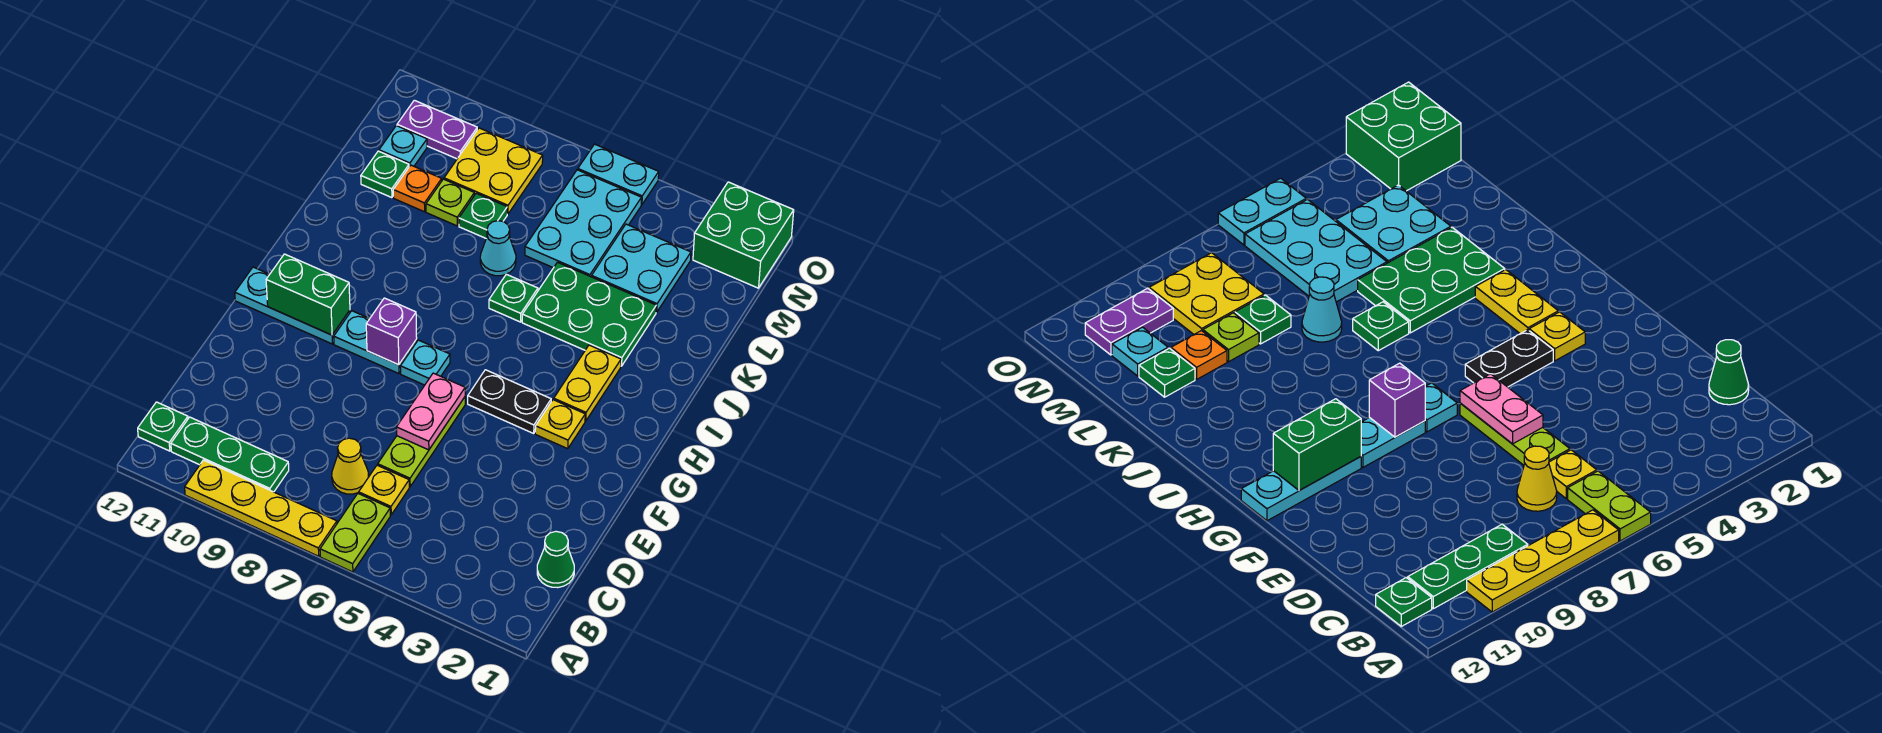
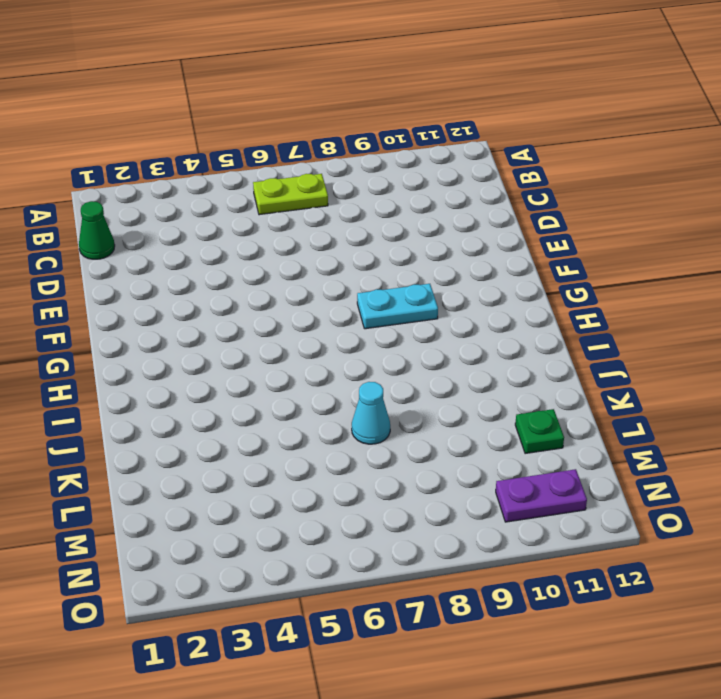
lime 1x2 plate [253,174,328,215] -> lime 1x2 plate turned to [320,493,390,572]
none -> yellow 1x4 plate [185,460,337,556]
none -> green 1x3 plate [171,417,289,492]
none -> green 1x1 plate [138,402,188,451]
none -> yellow 1x1 plate [359,465,409,515]

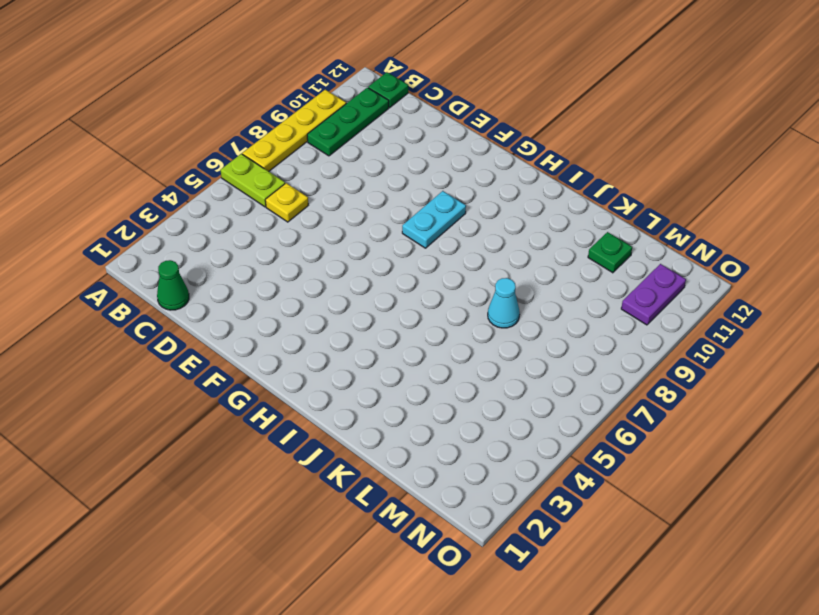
none -> yellow 1x1 cone [332,438,369,494]
none -> lime 1x3 plate [378,397,465,487]
none -> yellow 1x1 plate [535,400,585,449]
none -> black 1x2 plate [468,370,551,433]

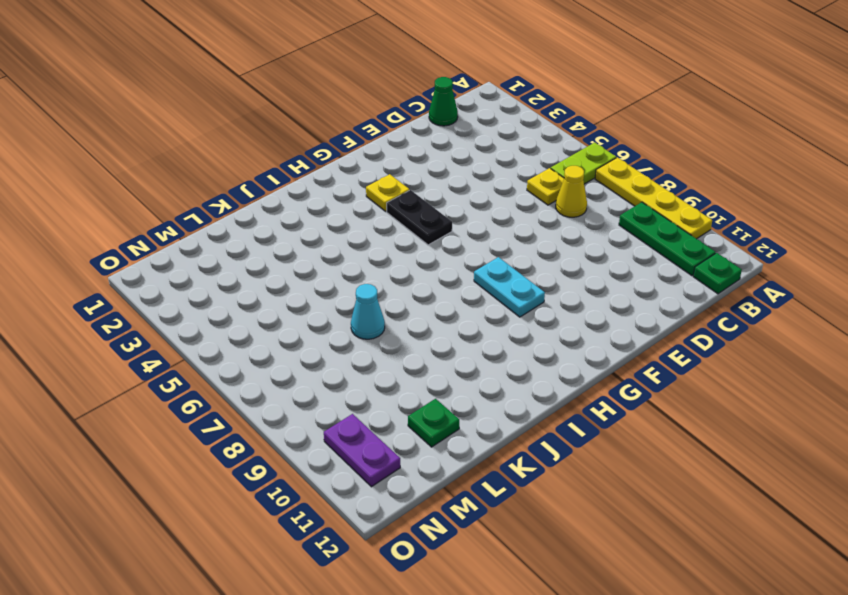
none -> lime 1x3 plate [378,397,465,487]
none -> cyan 1x1 plate [400,340,450,385]
none -> cyan 1x3 plate [235,267,350,344]
none -> yellow 1x2 plate [554,345,621,421]

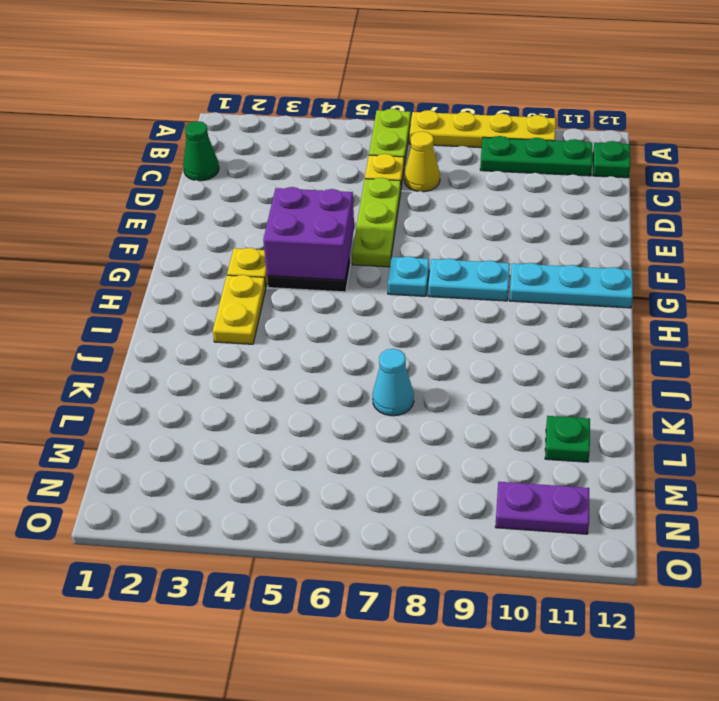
purple 2x2 brick [263,187,354,280] -> none
none -> green 2x3 plate [522,262,656,366]
none -> green 1x1 plate [489,274,538,322]
none -> cyan 2x2 plate [592,224,691,312]
none -> cyan 2x3 plate [525,170,641,277]

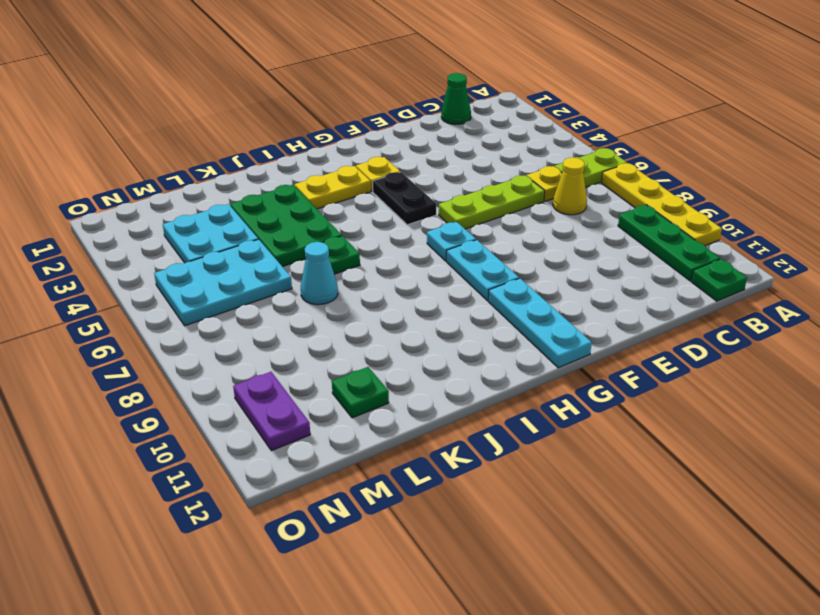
none -> green 1x1 plate [459,193,507,238]
none -> lime 1x1 plate [426,179,474,226]
none -> orange 1x1 plate [393,165,442,212]
none -> yellow 2x2 plate [444,128,543,214]

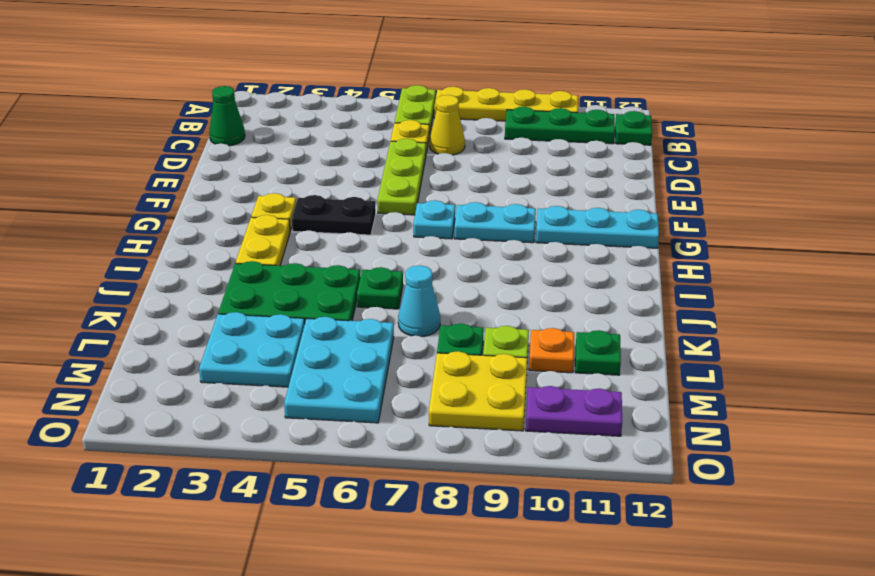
none -> cyan 1x1 plate [379,126,427,167]
none -> green 2x2 brick [693,182,794,288]
none -> cyan 1x2 plate [578,144,659,205]
none -> pink 1x2 plate [396,373,465,450]

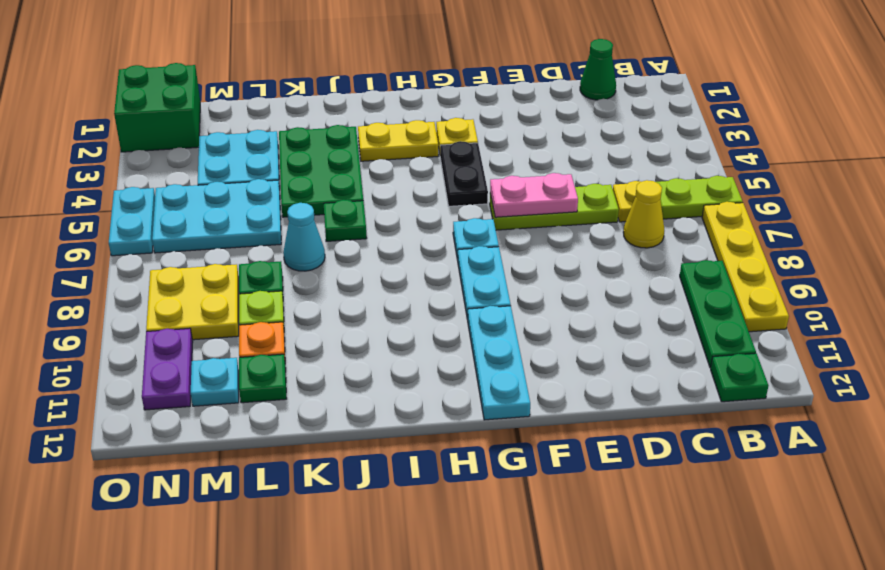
none -> purple 1x1 brick [366,298,417,365]
none -> green 1x2 brick [266,254,350,335]

